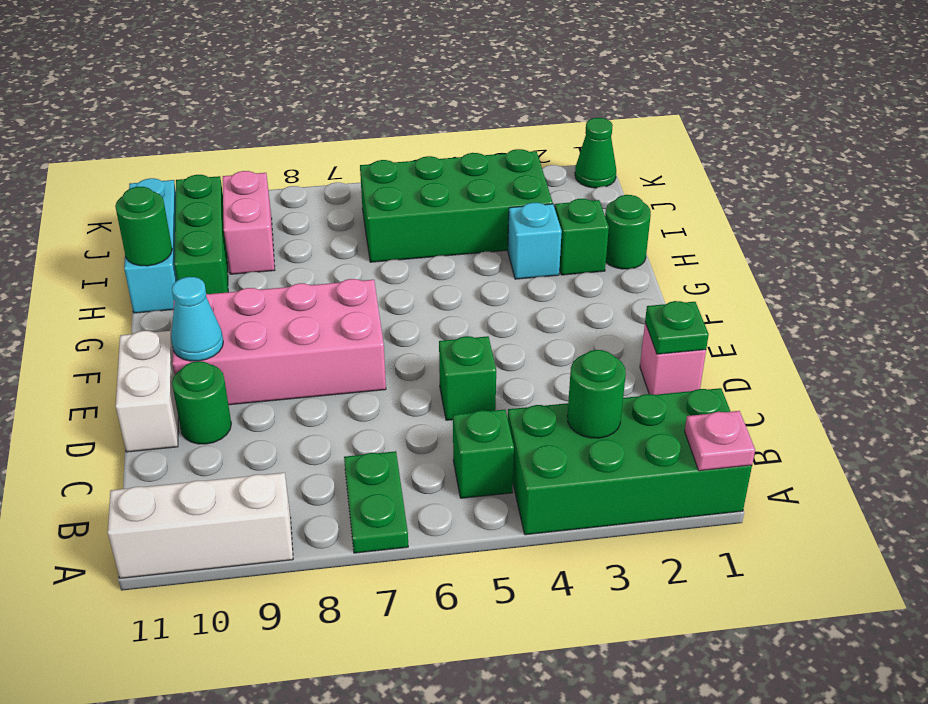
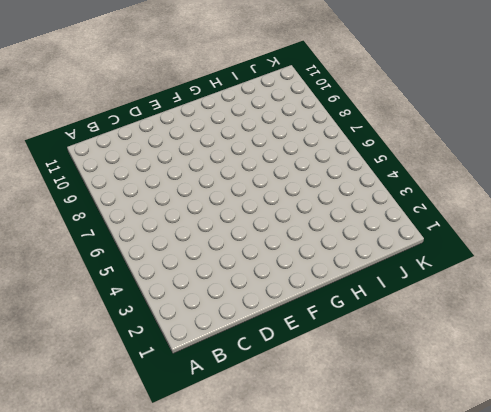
none -> green 2x4 brick [508,388,752,535]
none -> green 1x2 plate [344,451,408,553]
none -> white 1x3 brick [108,473,293,578]

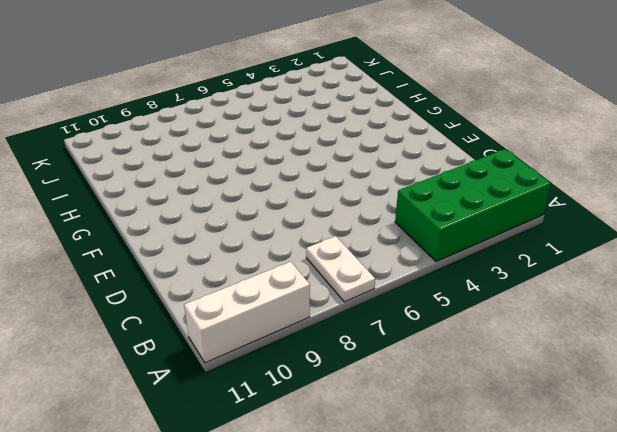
white 1x2 plate [306,236,375,302] -> green 1x2 plate [344,451,408,553]
none -> green 1x1 brick [453,410,514,498]
none -> pink 1x1 brick [640,323,706,395]
none -> green 1x1 brick [439,336,496,420]

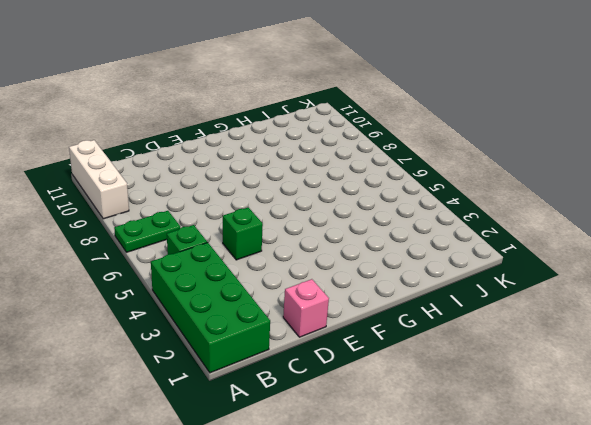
none -> green 1x1 round brick [172,361,231,444]
none -> white 1x2 brick [116,331,178,452]
none -> pink 2x4 brick [172,279,386,405]

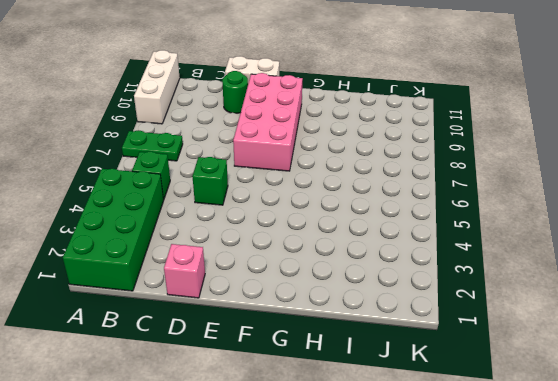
none -> green 1x1 round brick [605,195,651,269]
none -> green 1x1 brick [555,199,609,275]
none -> cyan 1x1 brick [508,203,562,279]

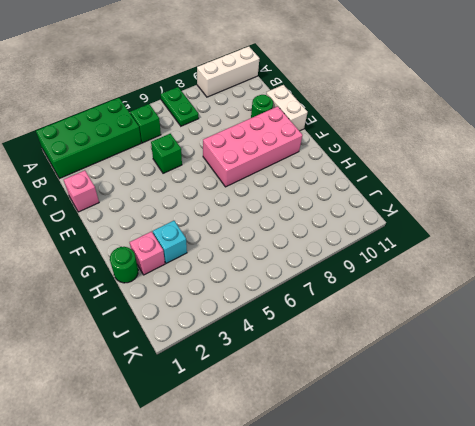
pink 1x1 brick [130,232,165,275] -> green 1x1 brick [555,199,609,275]
none -> green 1x3 brick [174,175,228,294]
none -> cyan 1x3 brick [124,178,177,313]
none -> green 2x4 brick [360,149,553,262]

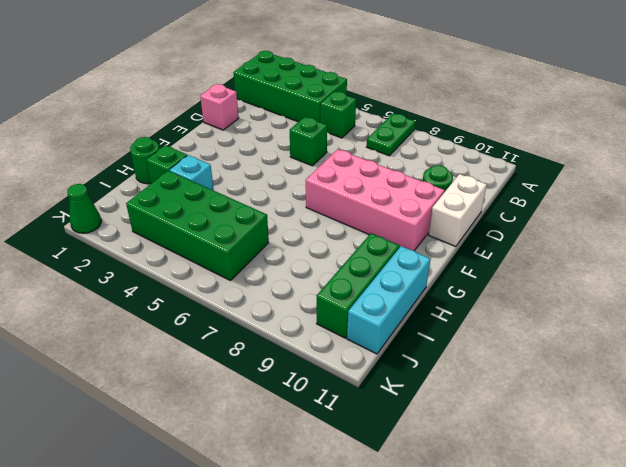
none -> white 1x3 brick [108,473,293,578]
none -> pink 1x2 brick [223,171,275,274]
none -> pink 1x1 plate [685,411,755,471]

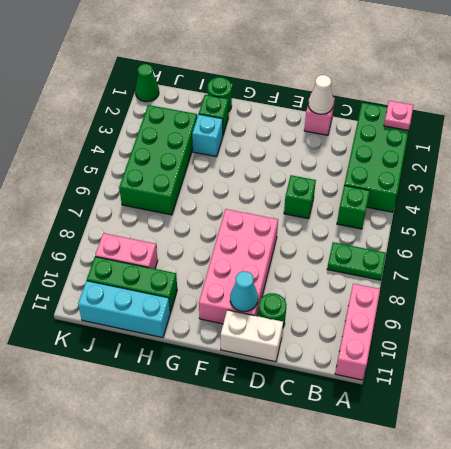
pink 1x3 brick [335,284,380,380] -> white 1x3 brick [108,473,293,578]
white 1x1 cone [308,75,333,114] -> green 1x1 plate [645,301,709,354]
none -> green 1x1 round brick [567,350,626,438]
none -> green 1x1 round brick [115,187,172,266]

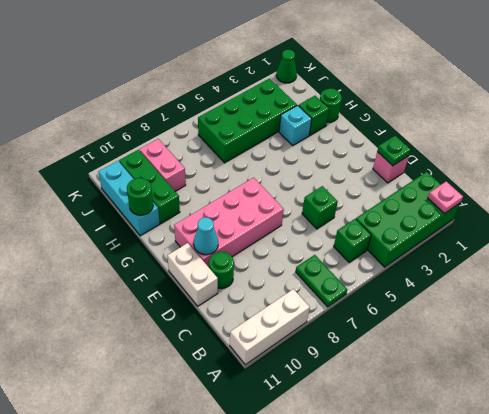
none -> green 1x1 round brick [567,350,626,438]

